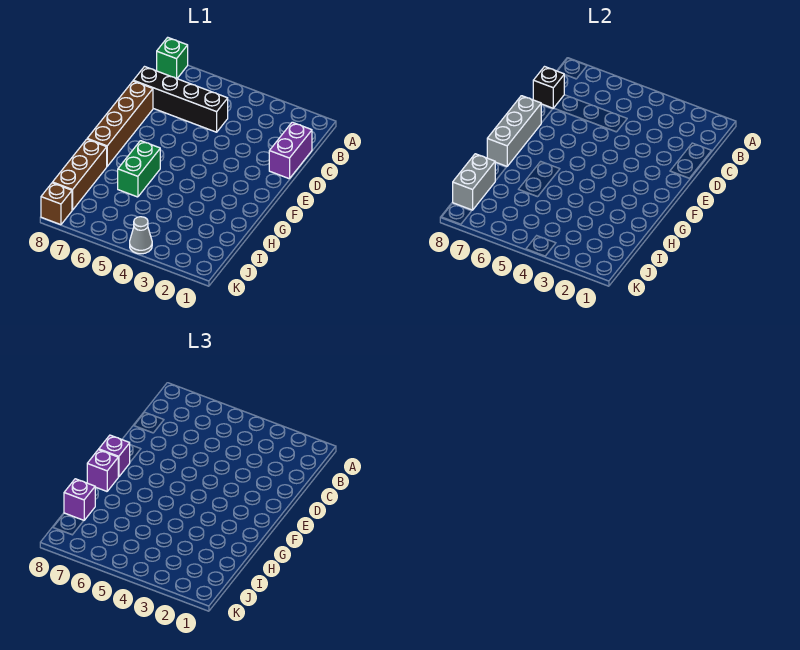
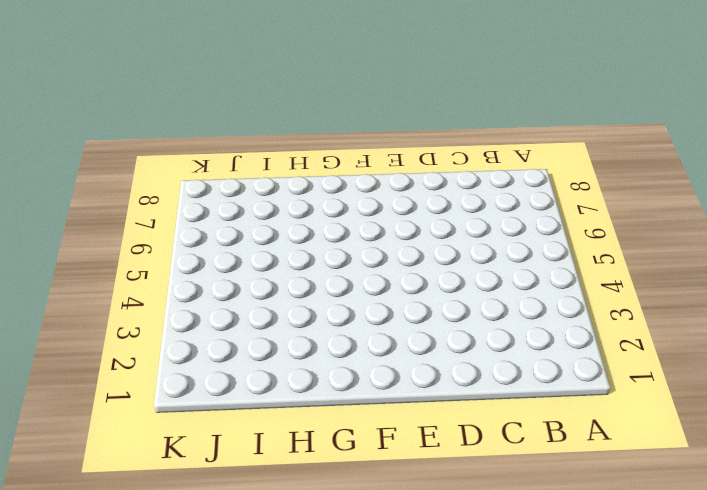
none -> green 1x1 brick [157,37,188,79]
none -> purple 1x2 brick [269,122,312,179]
none -> black 1x4 brick [133,67,228,132]

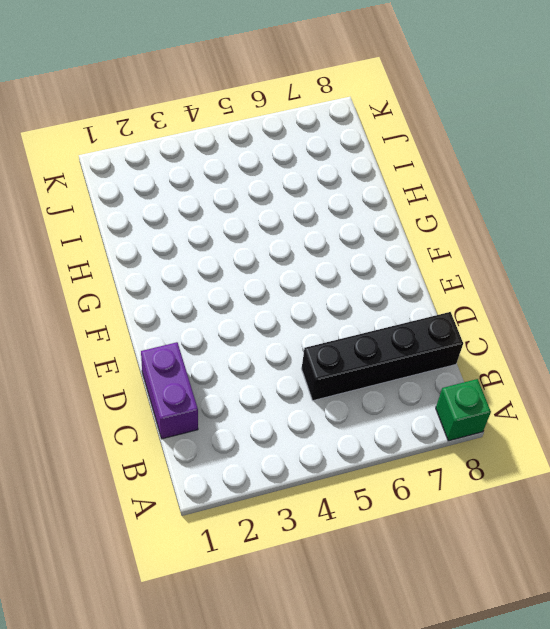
none -> brown 1x4 brick [87,81,153,166]
none -> green 1x2 brick [118,141,160,197]
none -> brown 1x3 brick [53,139,107,210]

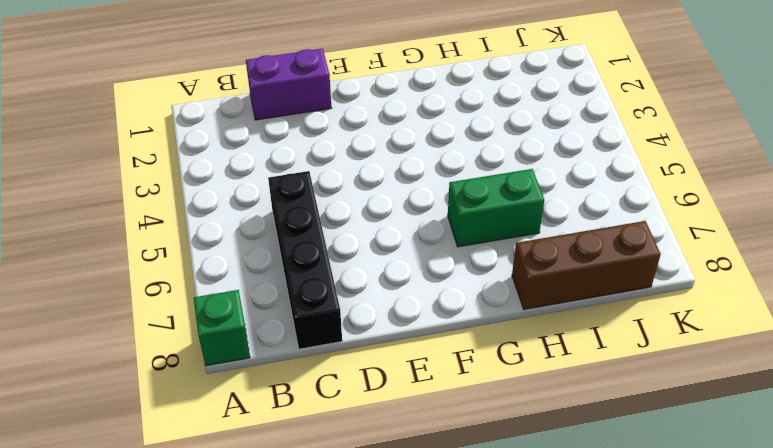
none -> brown 1x4 brick [87,81,153,166]
none -> grey 1x1 cone [130,217,152,254]
none -> brown 1x1 brick [41,183,72,225]

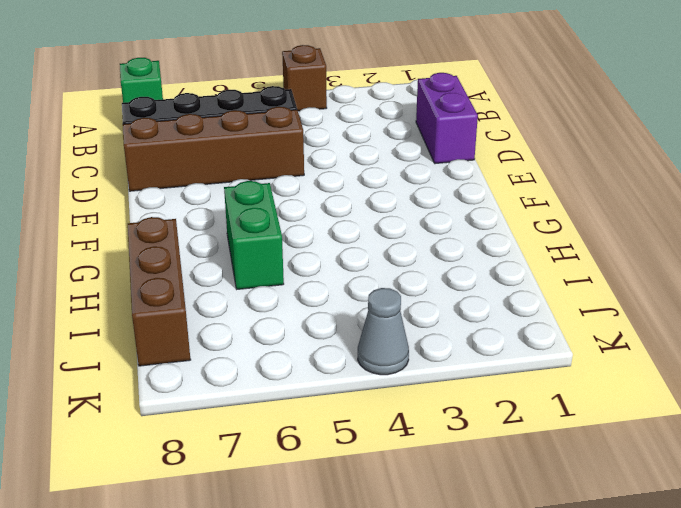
brown 1x1 brick [282,45,327,111] -> brown 1x1 brick moved to [41,183,72,225]
brown 1x4 brick [123,107,304,191] -> brown 1x4 brick turned to [87,81,153,166]
none -> black 1x1 brick [533,67,564,108]
none -> grey 1x3 brick [487,96,541,166]
none -> grey 1x2 brick [453,154,495,210]

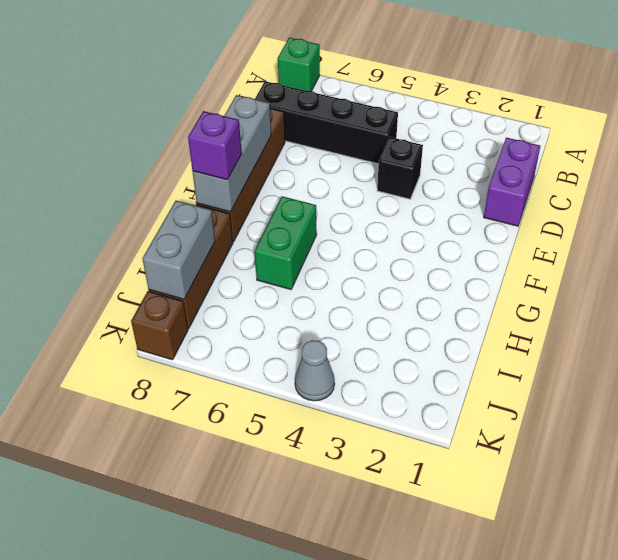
black 1x1 brick [377,137,423,199] -> black 1x1 brick moved to [533,67,564,108]
none -> purple 1x1 brick [99,435,130,477]
none -> purple 1x1 brick [64,479,95,520]

